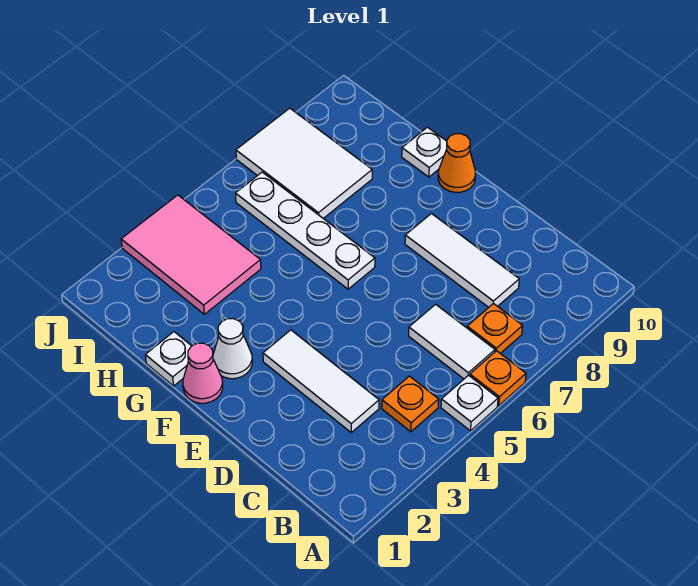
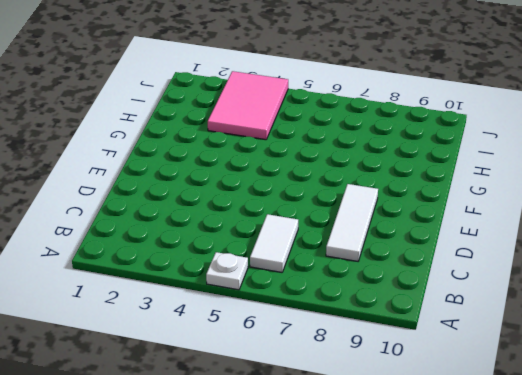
none -> orange 1x1 plate [470,351,526,406]
none -> orange 1x1 plate [382,376,439,432]
none -> orange 1x1 plate [467,303,523,353]

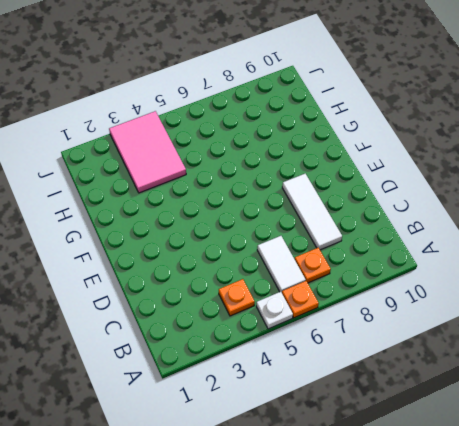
none -> white 1x3 tile [263,330,379,432]
none -> pink 1x1 cone [183,343,223,403]
none -> white 1x1 cone [213,319,252,379]

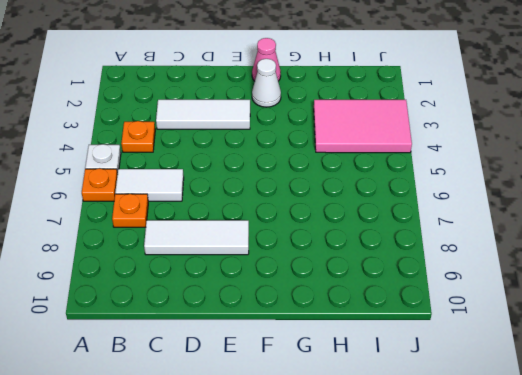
none -> white 1x4 plate [235,172,375,289]
none -> orange 1x1 cone [438,134,475,192]
none -> white 1x1 plate [145,332,191,386]

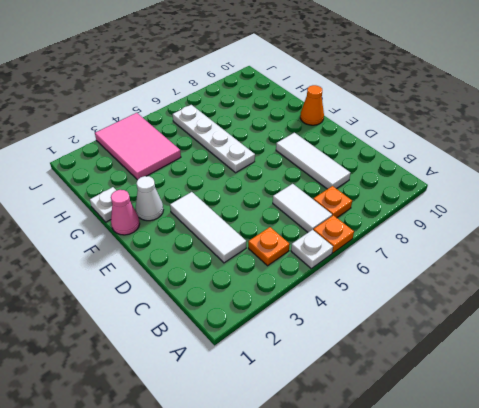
none -> white 1x1 plate [402,127,447,177]
none -> white 2x3 tile [236,108,372,218]

